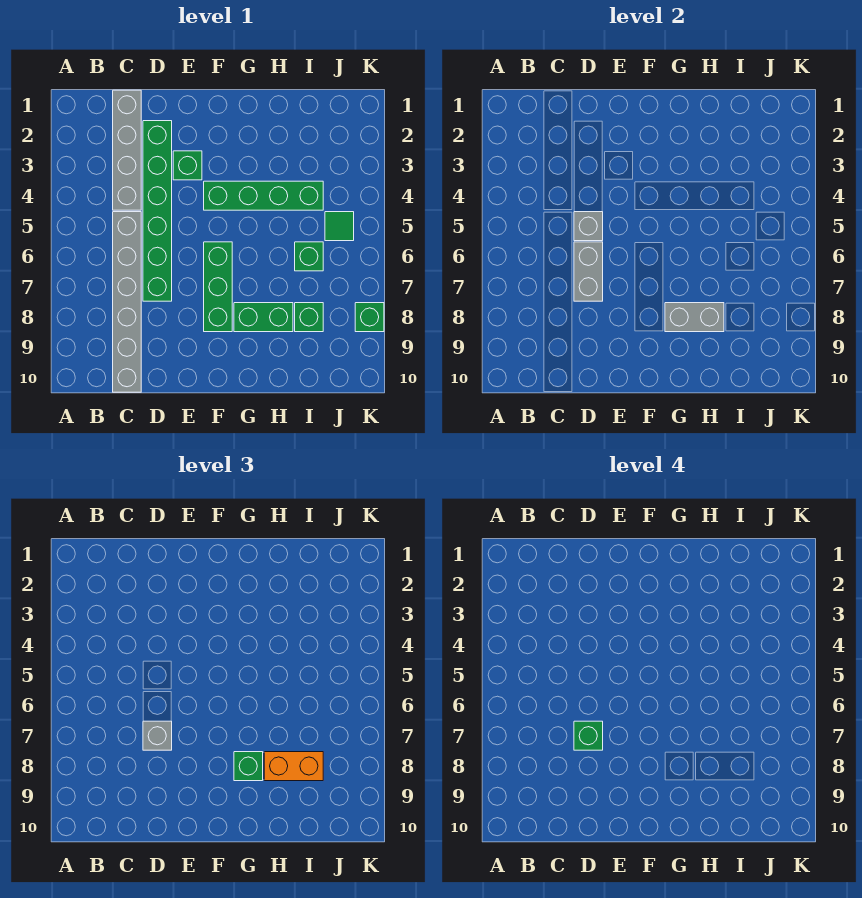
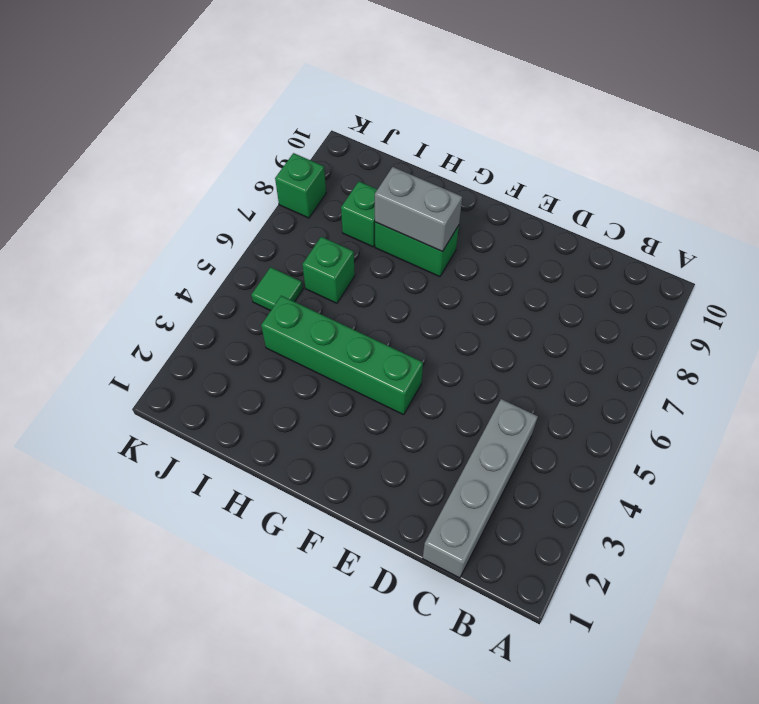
none -> grey 1x6 brick [113,212,141,392]
none -> green 1x6 brick [143,121,172,301]
none -> green 1x1 brick [173,151,202,180]

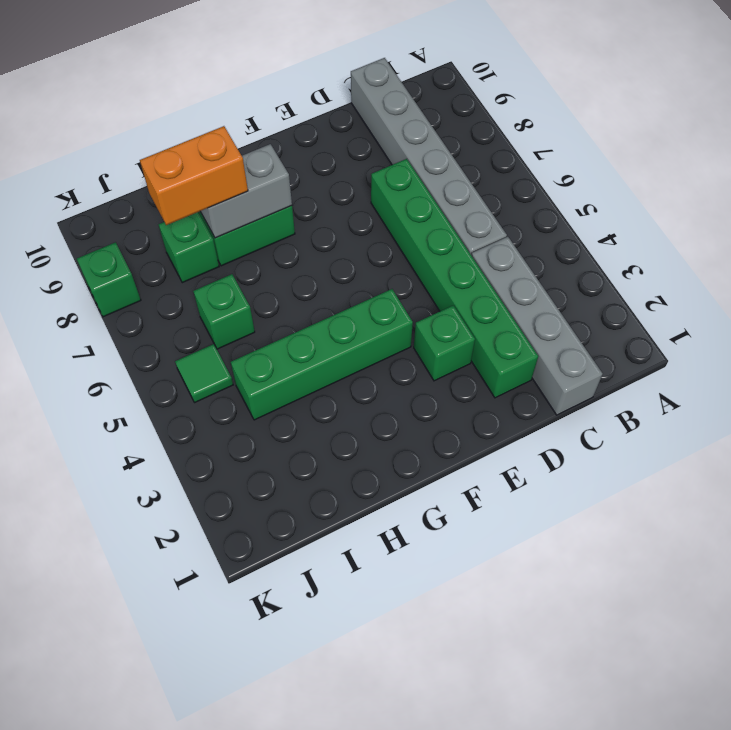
none -> green 1x3 brick [204,242,232,332]
none -> grey 1x1 brick [574,212,603,241]
none -> grey 1x2 brick [574,242,603,301]

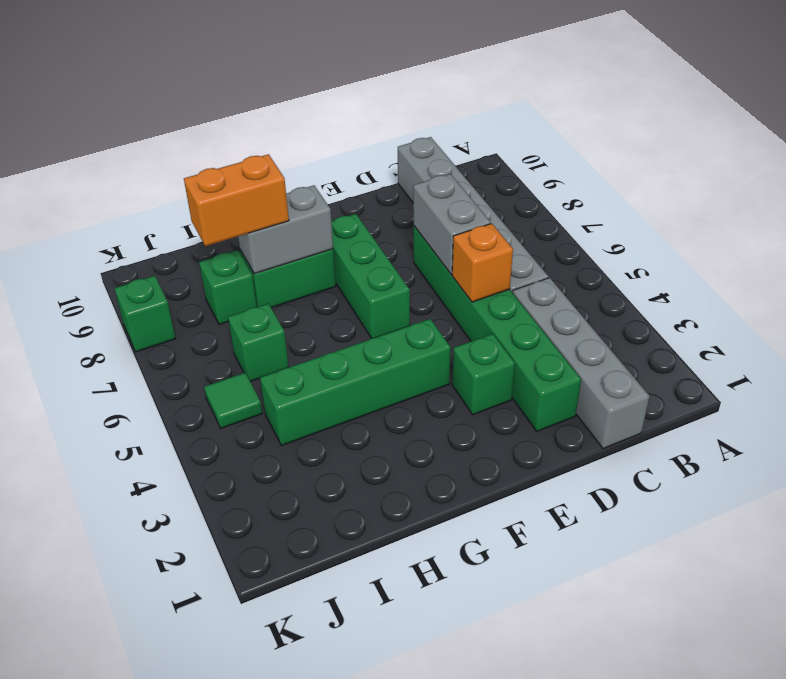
orange 1x1 brick [452,224,513,302] -> grey 1x1 brick [574,212,603,241]
none -> grey 1x1 brick [143,721,172,750]
none -> green 1x1 brick [234,752,263,781]
none -> green 1x1 brick [574,721,603,750]

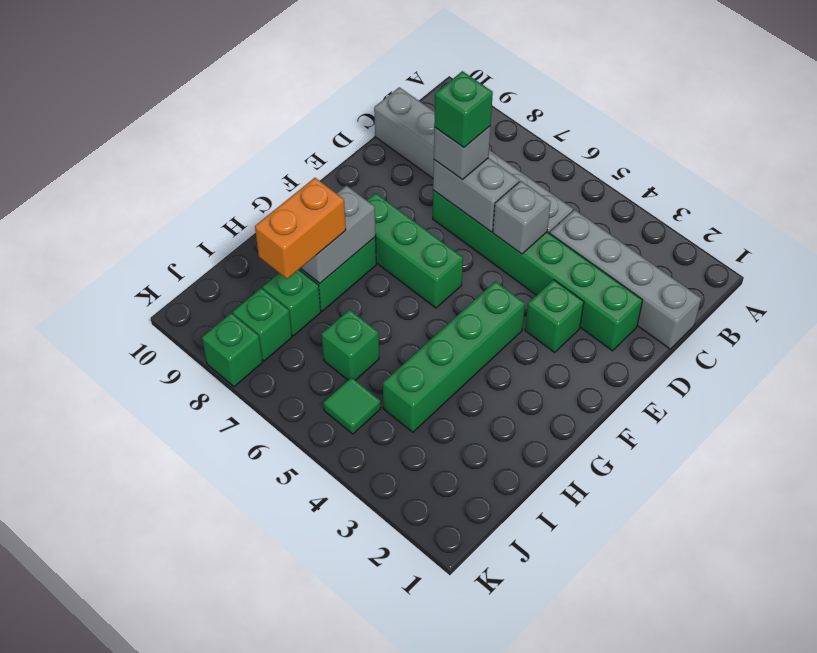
green 1x1 brick [233,288,292,361] -> green 1x1 brick moved to [234,752,263,781]

